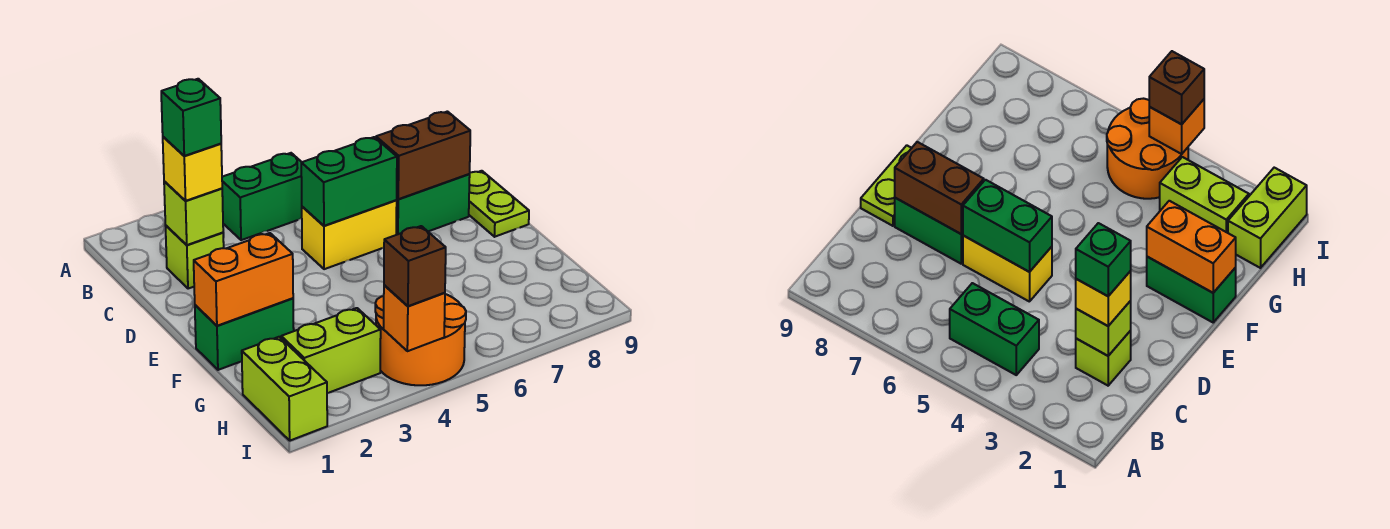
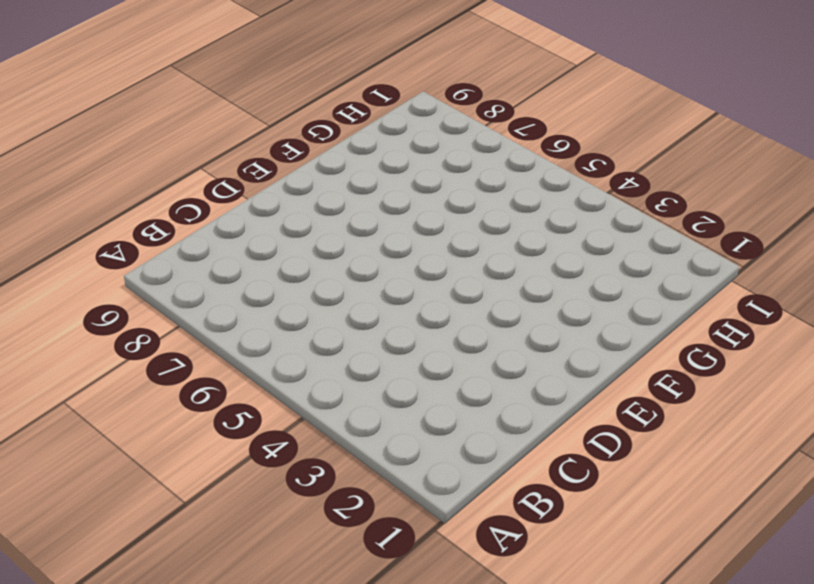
none -> green 1x2 brick [222,153,302,240]
none -> lime 1x1 brick [166,226,224,289]
none -> yellow 1x2 brick [302,200,397,269]

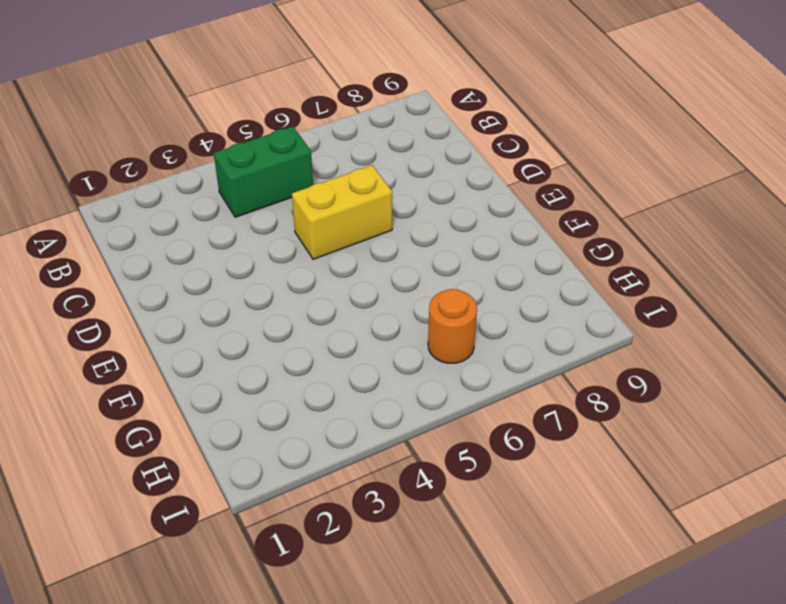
orange 1x1 round brick [428,289,477,363] -> none
none -> lime 1x1 brick [166,226,224,289]
none -> green 1x2 brick [396,174,470,235]
none -> lime 1x2 plate [469,171,529,237]

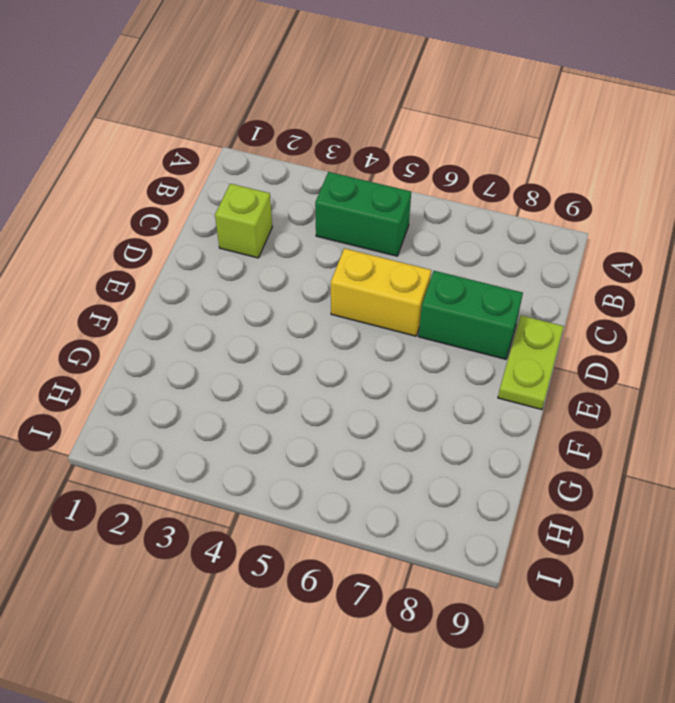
none -> green 1x2 brick [195,298,294,370]
none -> lime 1x2 brick [242,337,327,441]
none -> lime 1x2 brick [281,308,381,393]

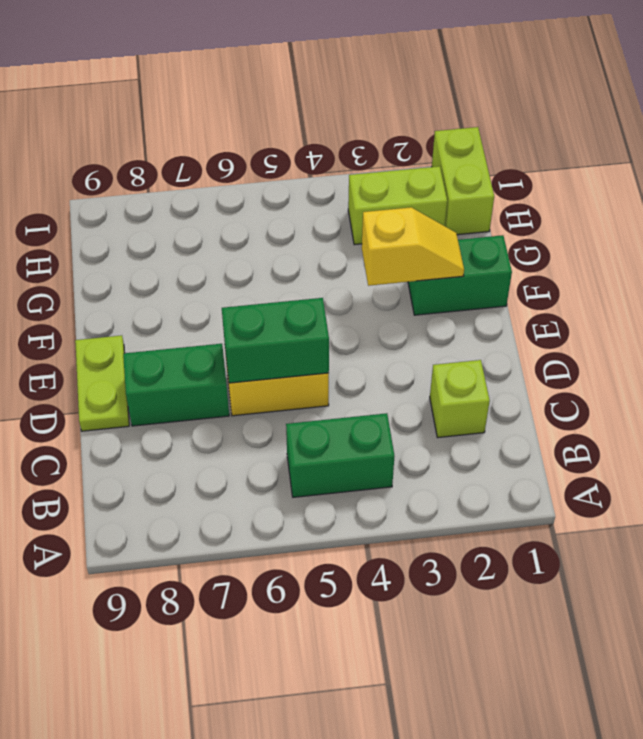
yellow 1x2 slope [362,207,464,286] -> orange 1x2 brick [194,233,293,326]
none -> orange 2x2 round brick [375,294,466,385]
none -> lime 1x1 brick [164,182,223,245]
none -> brown 1x2 brick [376,111,470,199]

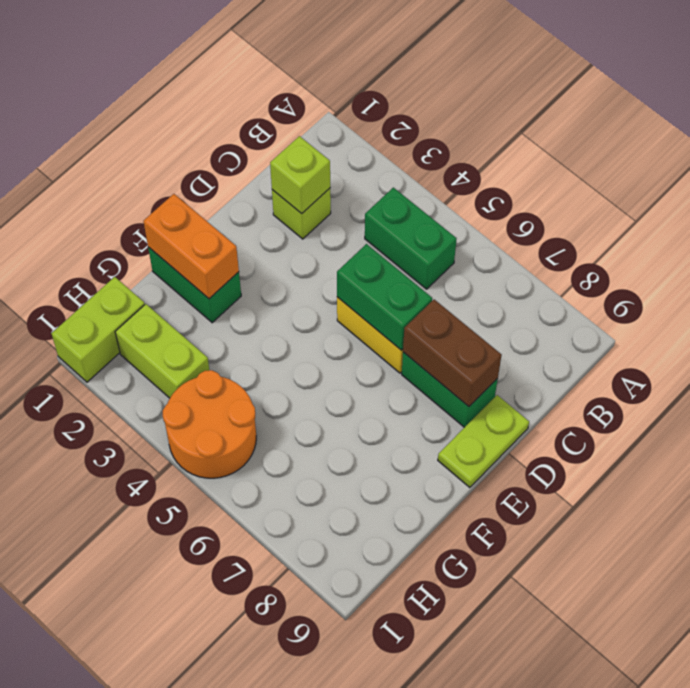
none -> orange 1x1 brick [384,285,445,351]
none -> yellow 1x1 brick [163,137,222,201]
none -> brown 1x1 brick [384,226,446,306]

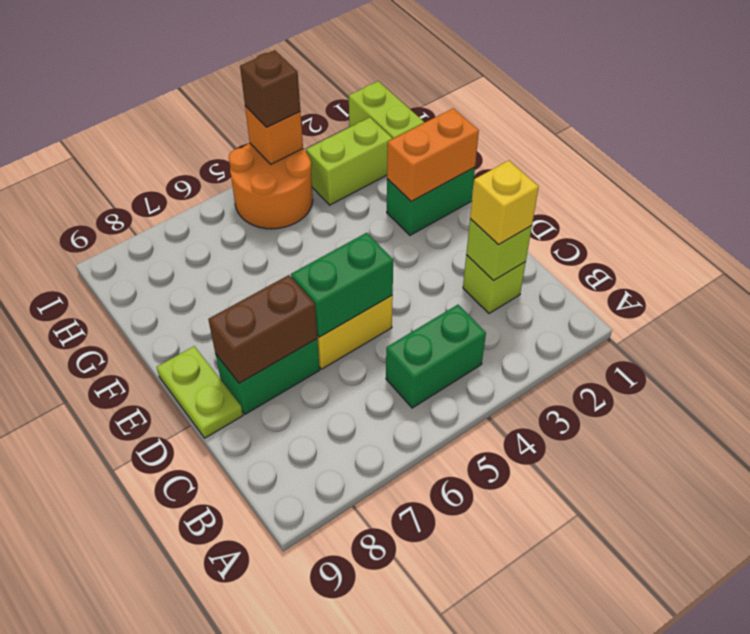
none -> green 1x1 brick [161,79,221,156]

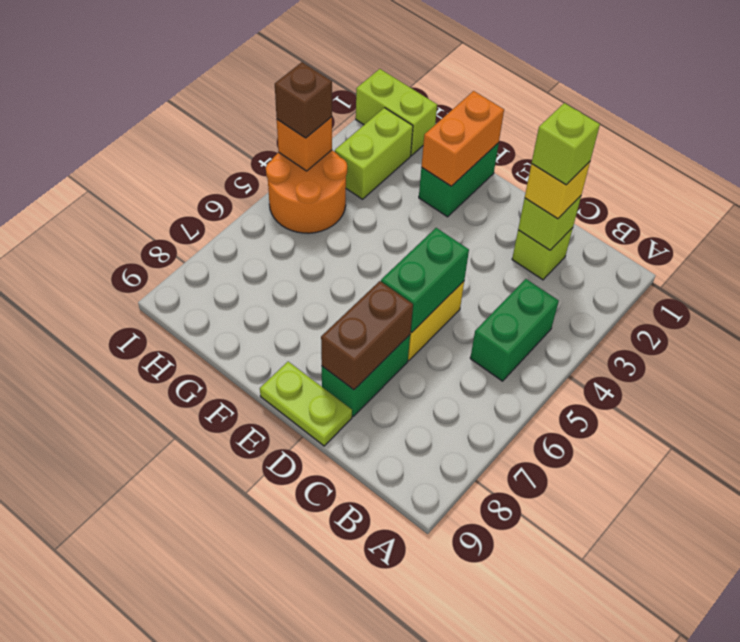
lime 1x1 brick [532,103,600,185] -> green 1x1 brick [161,79,221,156]

